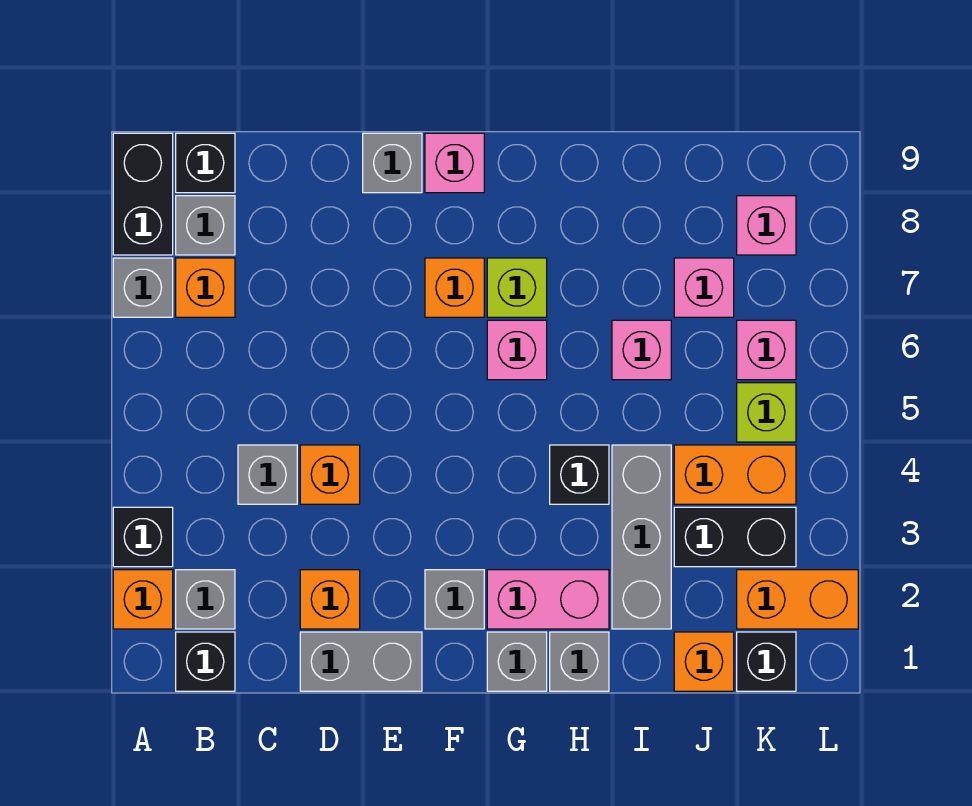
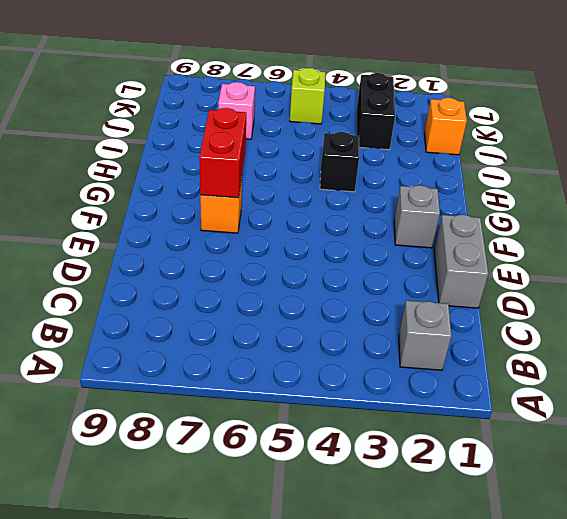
red 1x2 brick [199,108,246,198] -> none
none -> orange 1x1 brick [113,570,173,629]
none -> black 1x1 brick [113,507,173,567]
none -> grey 1x1 brick [113,258,173,317]
none -> black 1x2 brick [113,133,173,255]

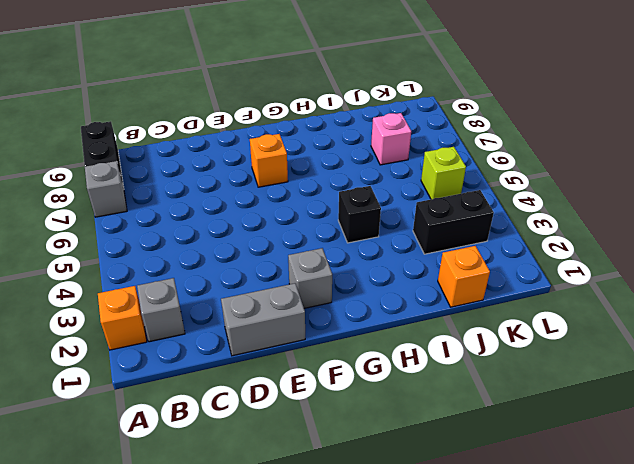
none -> black 1x1 brick [113,507,173,567]
none -> black 1x1 brick [176,632,235,691]
none -> orange 1x1 brick [176,258,235,317]
none -> grey 1x1 brick [176,196,235,255]

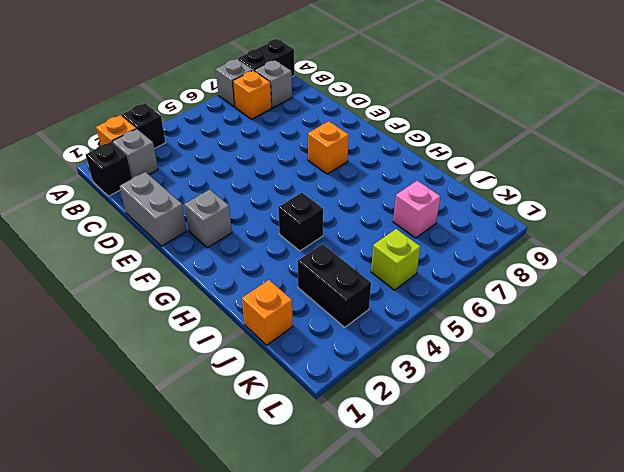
none -> black 1x1 brick [176,133,235,193]
none -> grey 1x1 brick [238,445,297,504]
none -> orange 1x1 brick [300,570,360,629]
none -> orange 1x1 brick [300,445,360,504]

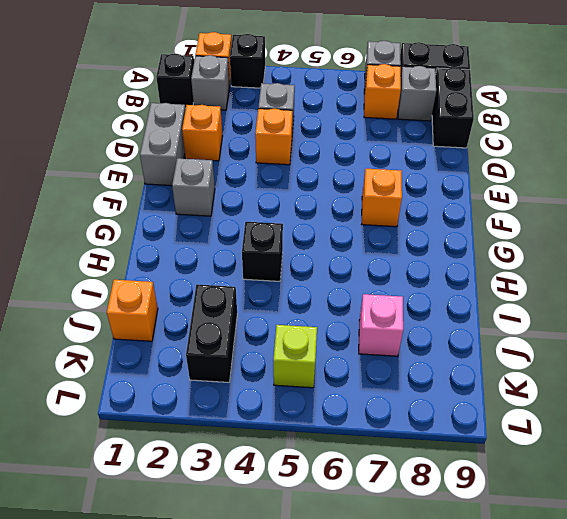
black 1x2 brick [432,68,474,148] -> black 1x1 brick [176,133,235,193]
none -> grey 1x1 brick [363,133,422,193]
none -> pink 1x1 brick [425,133,484,193]
none -> grey 1x1 brick [487,632,547,691]
none -> pink 1x2 brick [487,570,609,629]

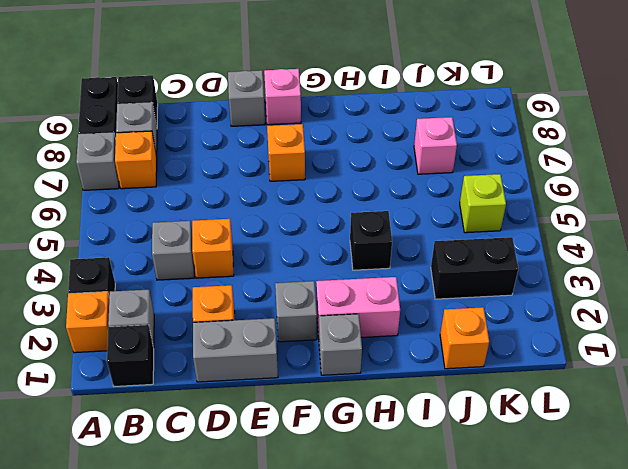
none -> pink 1x1 brick [487,320,547,380]
none -> lime 1x1 brick [487,258,547,317]
none -> grey 1x1 brick [550,632,609,691]
none -> grey 1x3 brick [612,445,671,629]

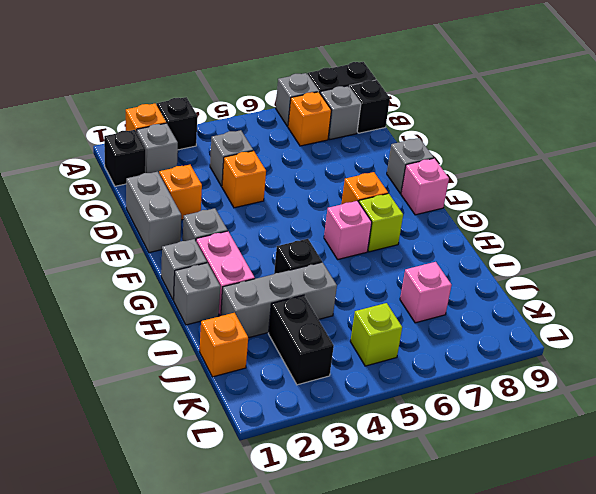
none -> pink 1x1 brick [612,320,671,380]
none -> orange 1x2 brick [674,445,796,504]
none -> black 1x1 brick [737,632,796,691]
none -> orange 1x2 brick [737,570,858,629]

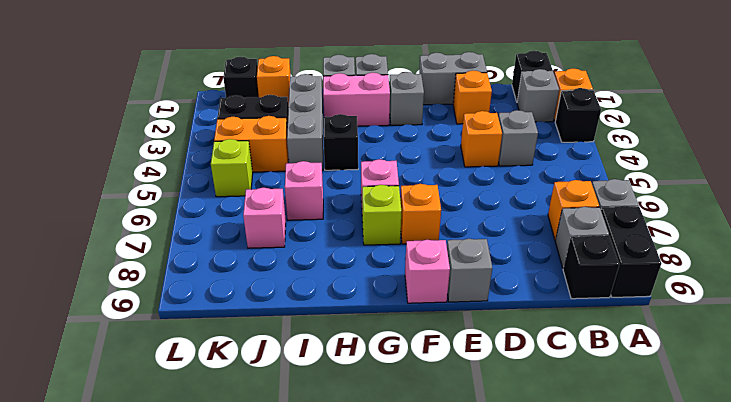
none -> orange 1x2 brick [737,570,858,629]
none -> pink 1x1 brick [737,320,796,380]
none -> pink 1x1 brick [737,196,796,255]

